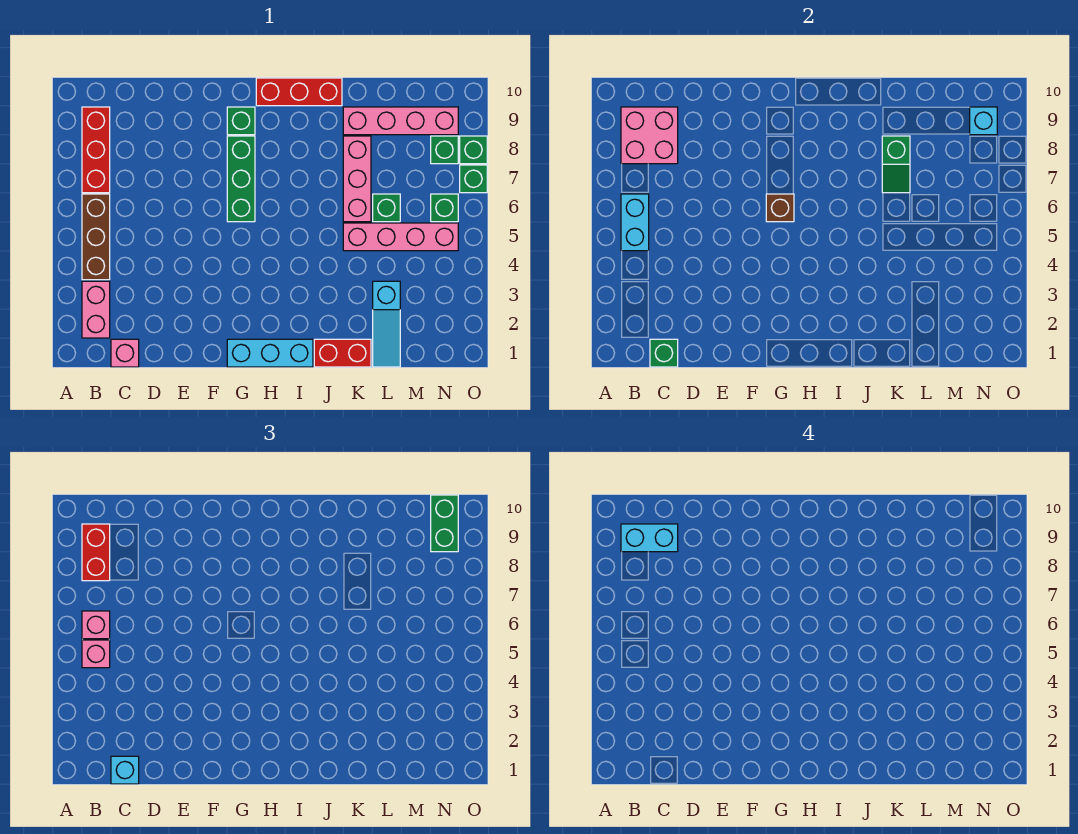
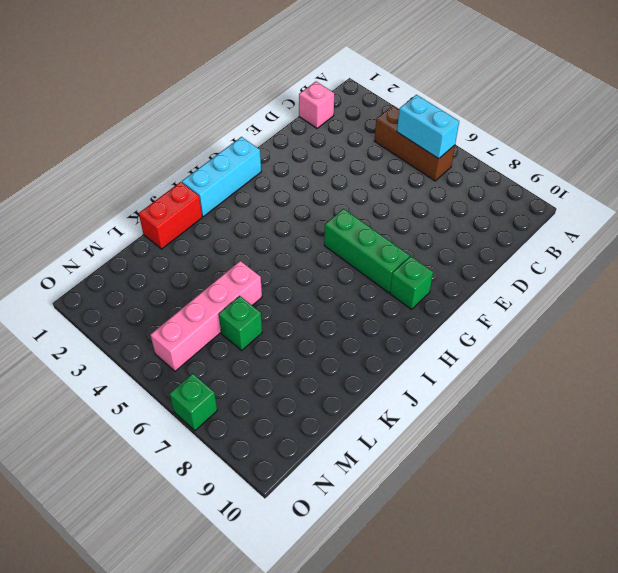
none -> pink 1x2 brick [82,281,110,338]
none -> red 1x3 brick [82,107,110,193]
none -> red 1x3 brick [256,78,342,106]
none -> pink 1x3 brick [343,136,371,222]

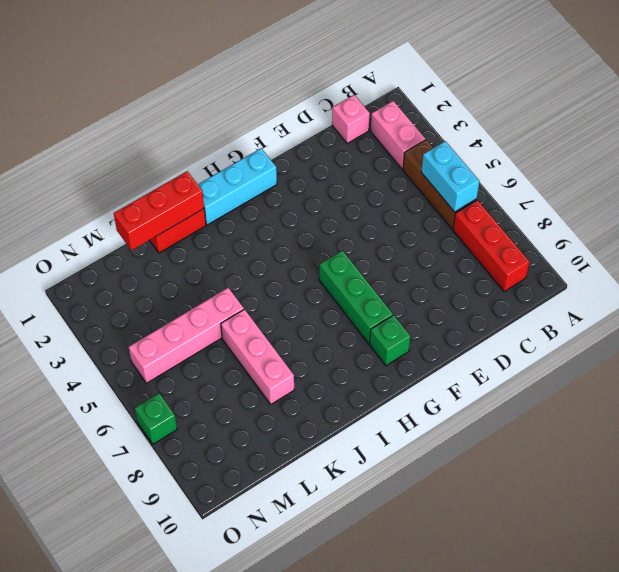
red 1x3 brick [114,171,204,250] -> red 1x3 brick moved to [256,78,342,106]
none -> pink 1x4 brick [343,107,458,135]
none -> cyan 1x3 slope [373,281,400,367]
none -> green 1x1 brick [373,194,400,222]
none -> green 1x1 brick [431,194,458,222]

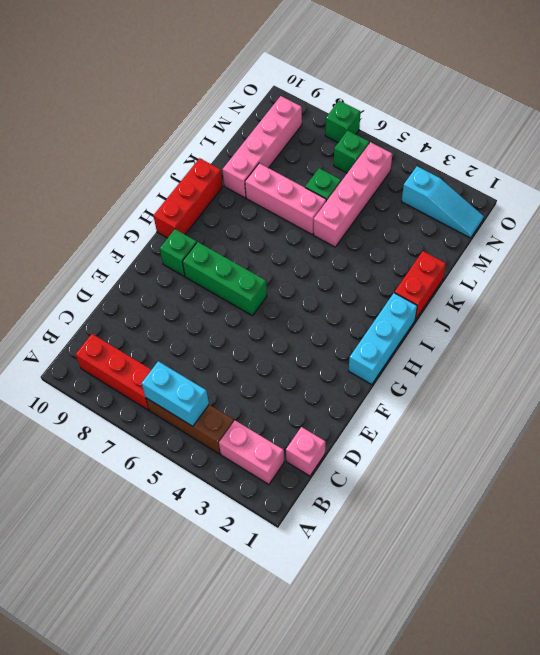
cyan 1x3 slope [402,166,484,238] -> cyan 1x3 slope moved to [373,281,400,367]
none -> green 1x1 brick [431,136,458,164]
none -> green 1x1 brick [460,136,487,164]
none -> pink 2x2 brick [621,107,678,164]
none -> green 1x1 brick [650,339,678,367]

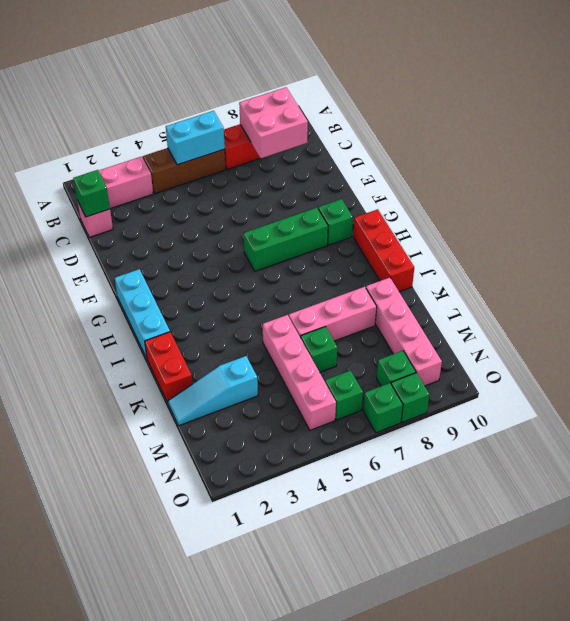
none -> brown 1x1 brick [766,194,794,222]
none -> green 1x2 slope [882,136,910,193]
none -> cyan 1x1 brick [970,107,997,135]
none -> pink 1x1 brick [82,640,110,668]

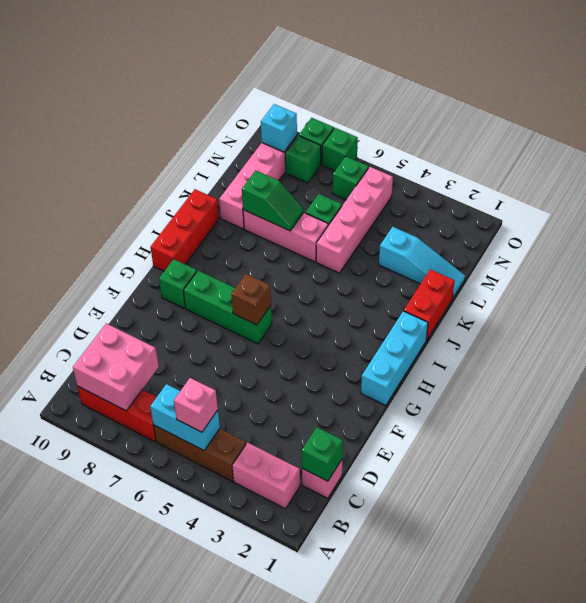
none -> pink 1x1 brick [82,611,110,639]
none -> red 1x2 brick [82,524,110,581]
none -> cyan 1x1 brick [111,756,139,784]
none -> green 1x2 brick [431,495,458,552]

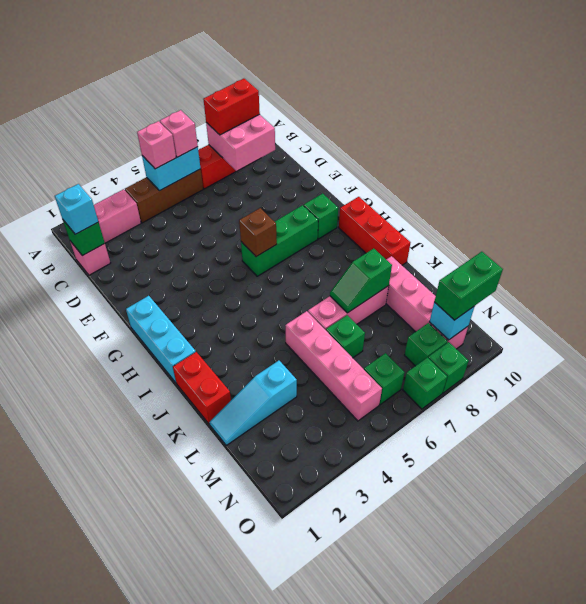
none -> cyan 1x2 brick [621,524,678,552]

